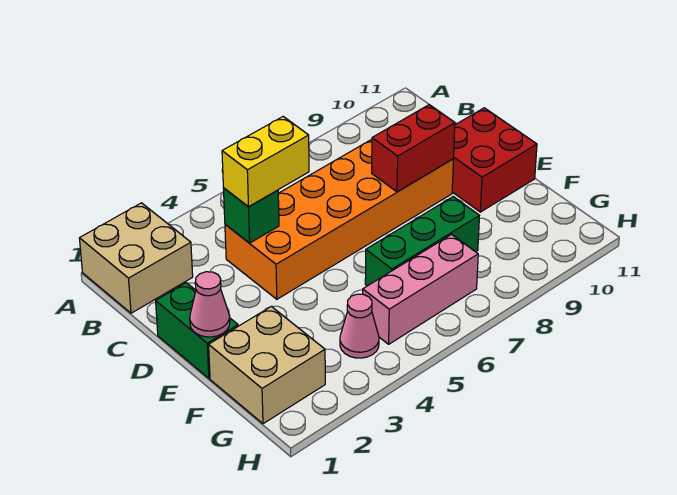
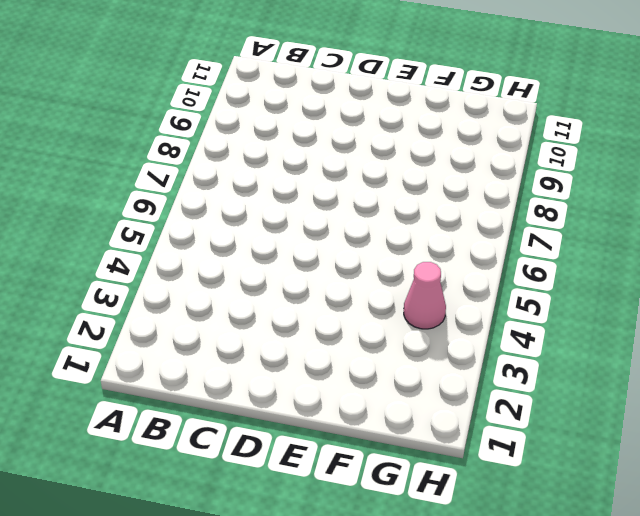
none -> tan 2x2 brick [80,203,193,313]
none -> orange 2x6 brick [225,139,453,299]
none -> green 1x2 brick [156,283,238,378]

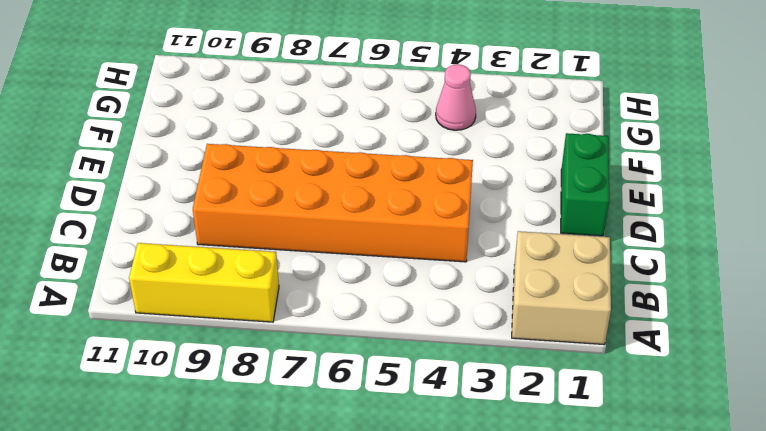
yellow 1x3 brick [129,243,279,322] -> none
none -> red 2x2 brick [452,108,537,212]
none -> tan 2x2 brick [209,306,325,424]
none -> green 1x3 brick [365,197,479,286]

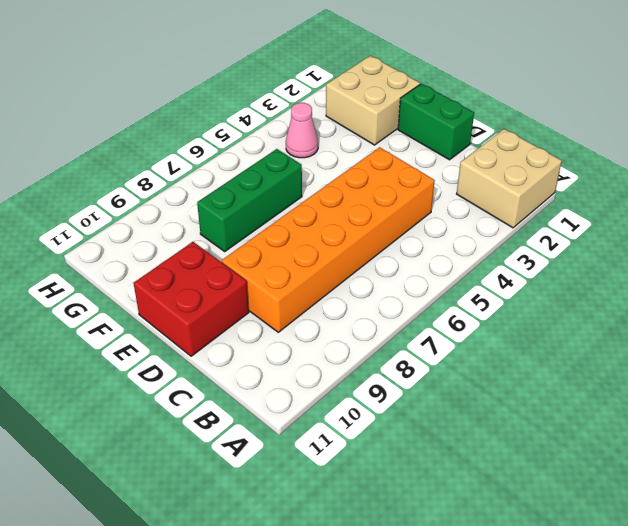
none -> pink 1x3 brick [363,234,478,344]
none -> green 1x1 brick [223,188,279,243]
none -> red 1x2 brick [372,105,455,192]

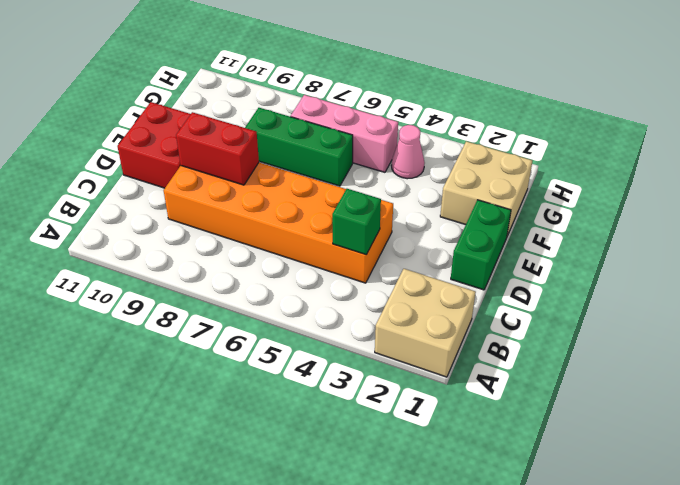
none -> pink 1x1 cone [190,272,230,337]
none -> yellow 1x2 brick [222,117,309,207]

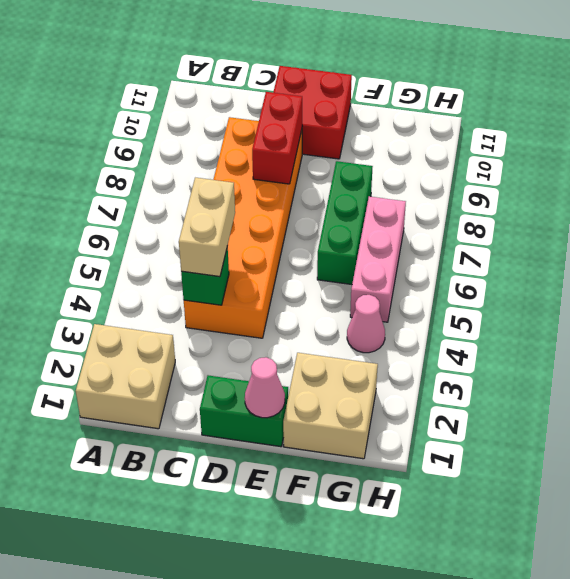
tan 1x2 brick [179,178,235,277] -> yellow 1x2 brick [222,117,309,207]

